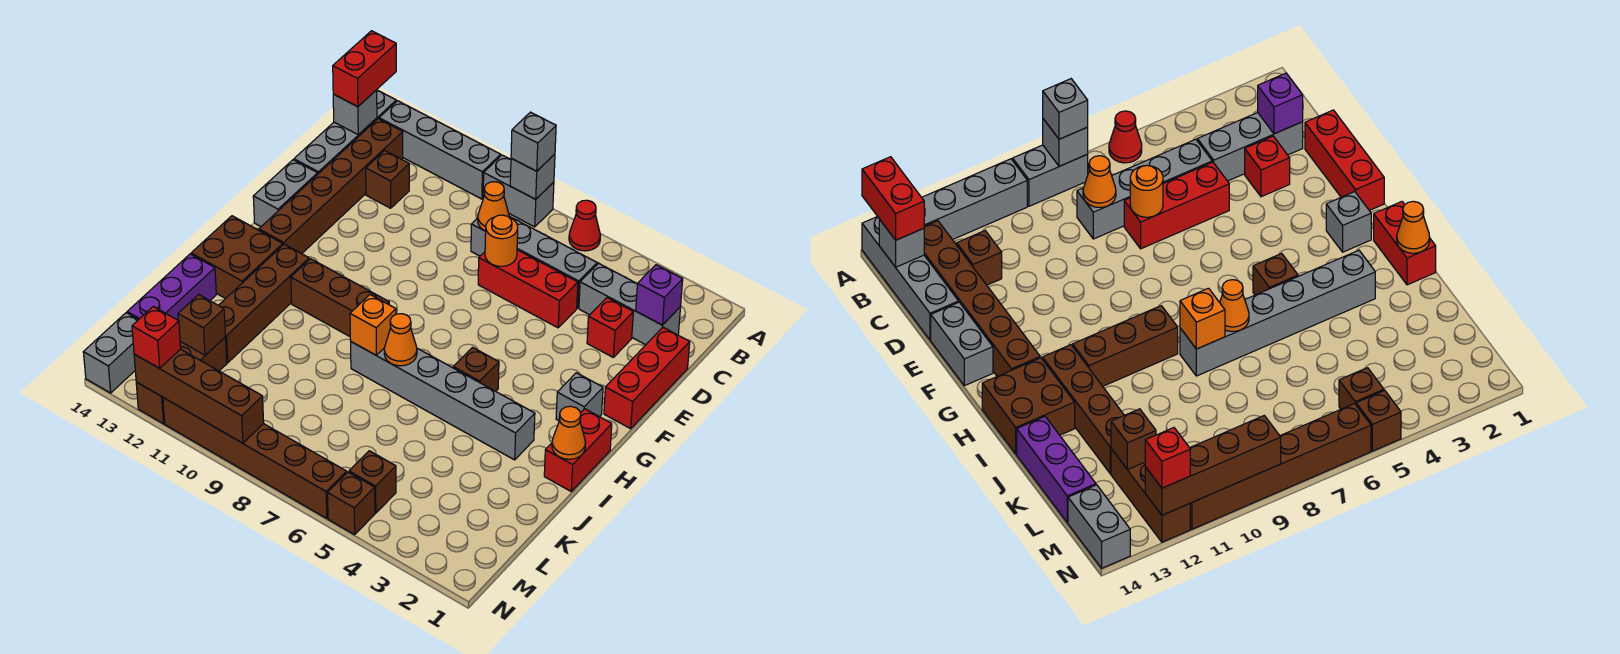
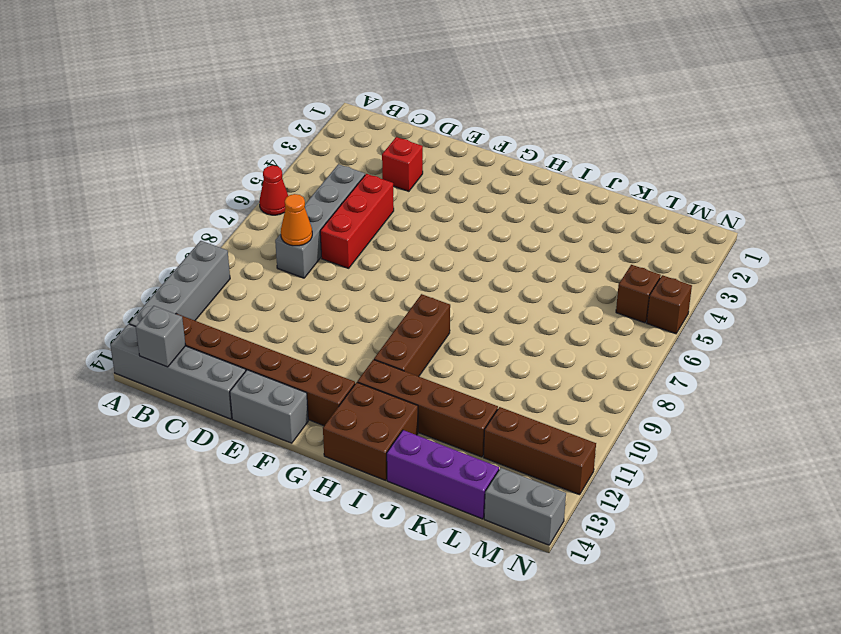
none -> grey 1x2 brick [483,155,554,227]
none -> grey 1x3 brick [579,263,681,345]
none -> brown 1x1 brick [366,151,409,208]
none -> red 1x3 brick [604,327,690,429]

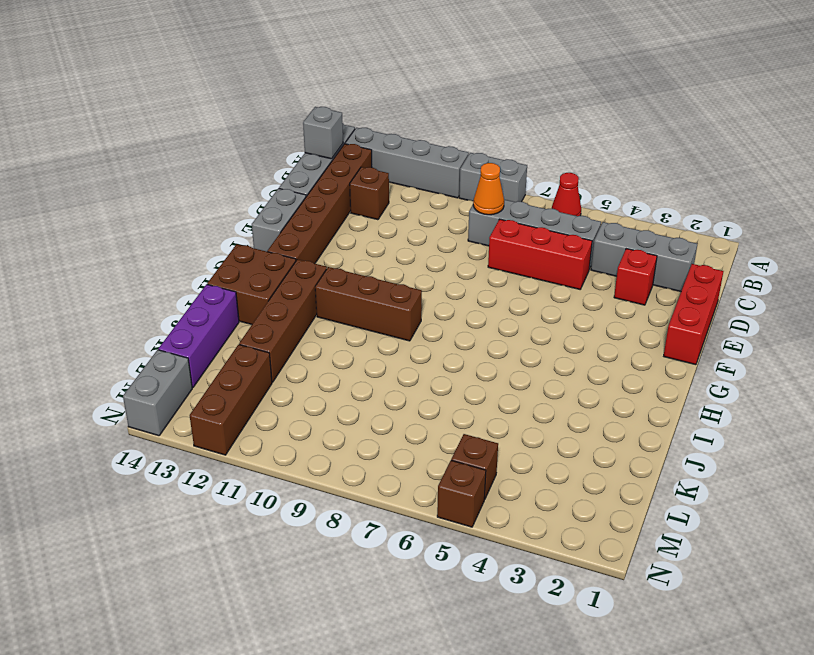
none -> grey 1x1 brick [556,373,603,421]
none -> red 1x2 brick [544,409,612,491]
none -> brown 1x1 brick [453,347,499,391]
none -> grey 1x6 brick [351,342,535,460]

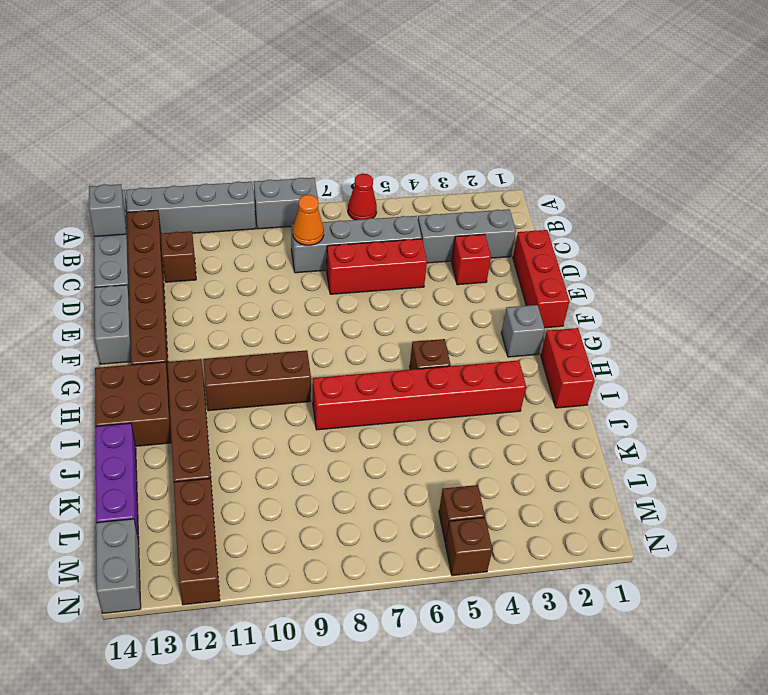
red 1x6 brick [313,360,526,430] -> grey 1x6 brick [351,342,535,460]
none -> brown 1x6 brick [163,398,347,518]
none -> grey 1x1 brick [510,154,555,199]
none -> purple 1x1 brick [636,265,683,325]
none -> orange 1x1 round brick [485,215,518,266]

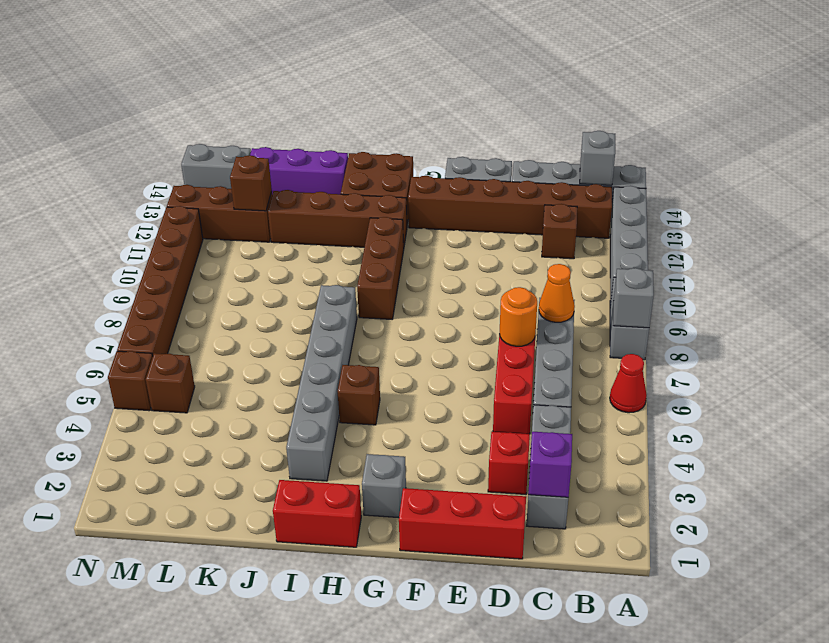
none -> orange 1x1 cone [552,406,586,459]
none -> orange 1x1 cone [384,314,417,366]
none -> orange 1x1 brick [350,295,396,355]
none -> brown 1x4 brick [134,349,264,443]

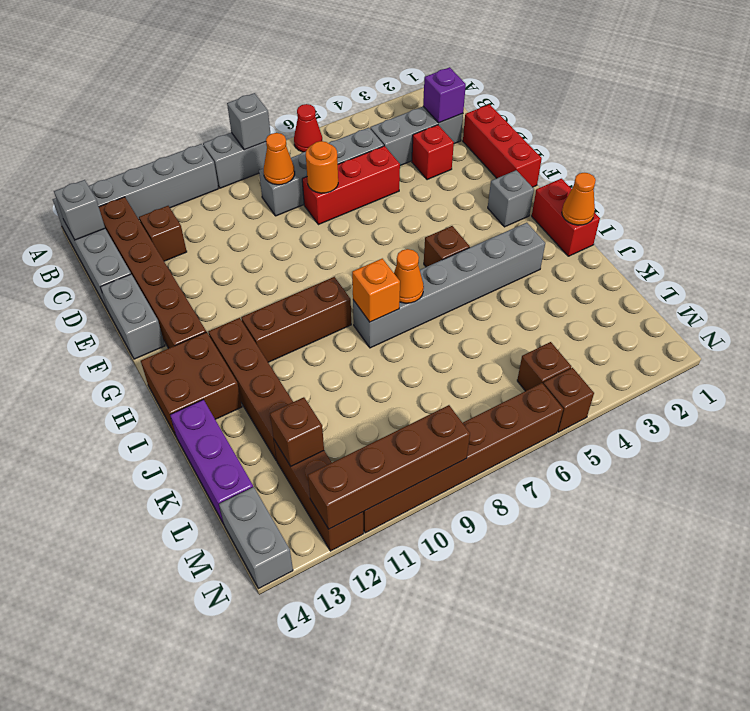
none -> grey 1x1 brick [511,112,556,171]
none -> red 1x2 brick [333,31,396,107]
none -> red 1x1 brick [132,307,181,368]

